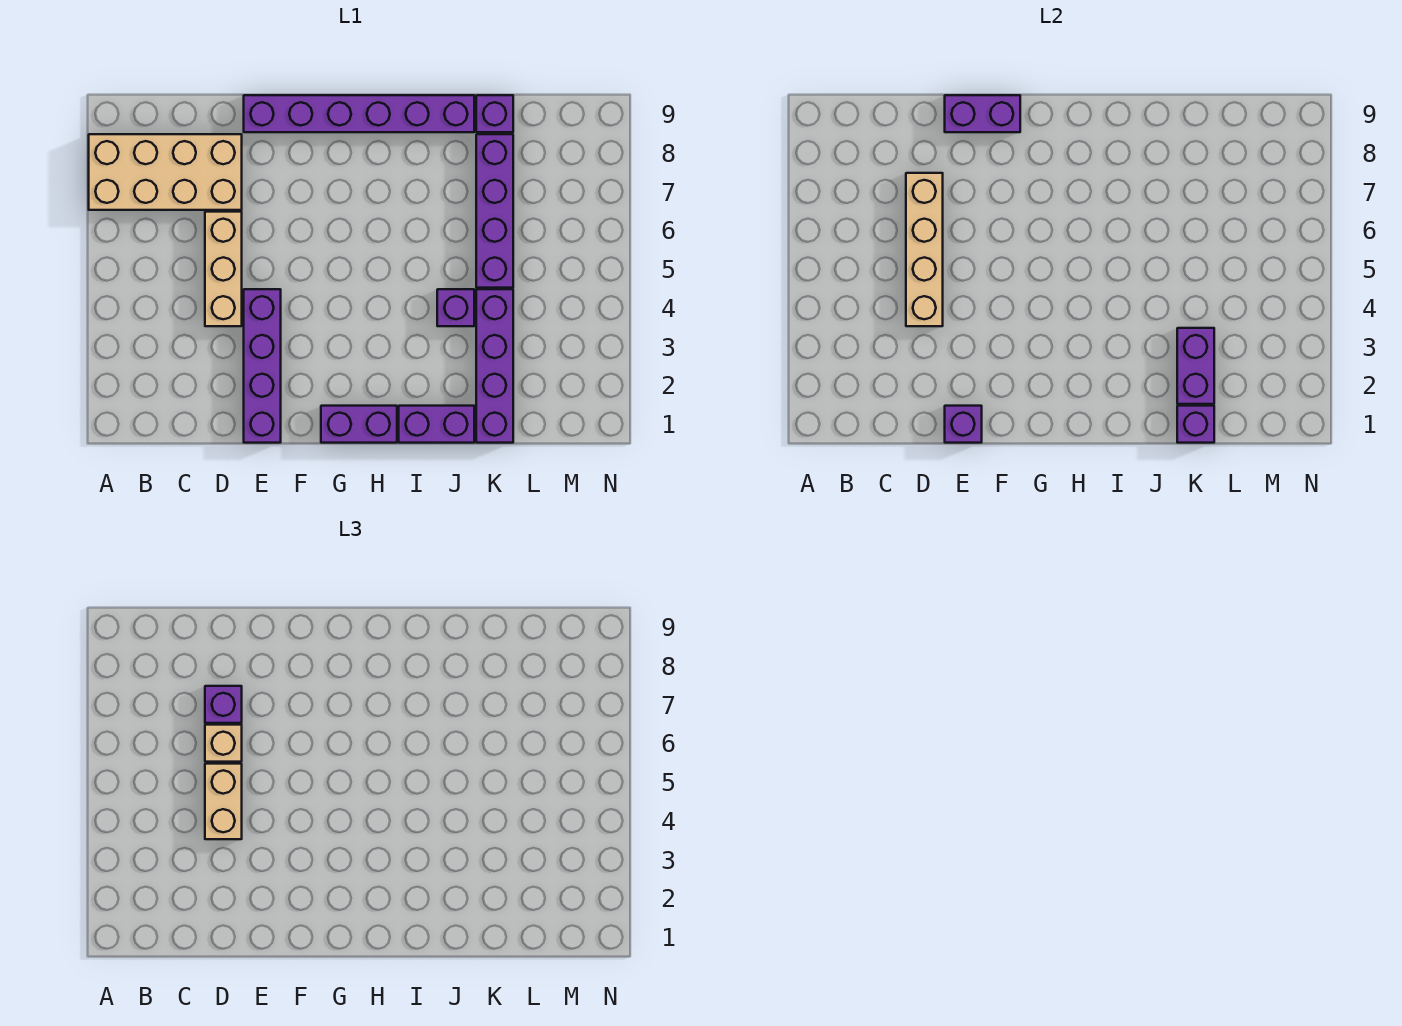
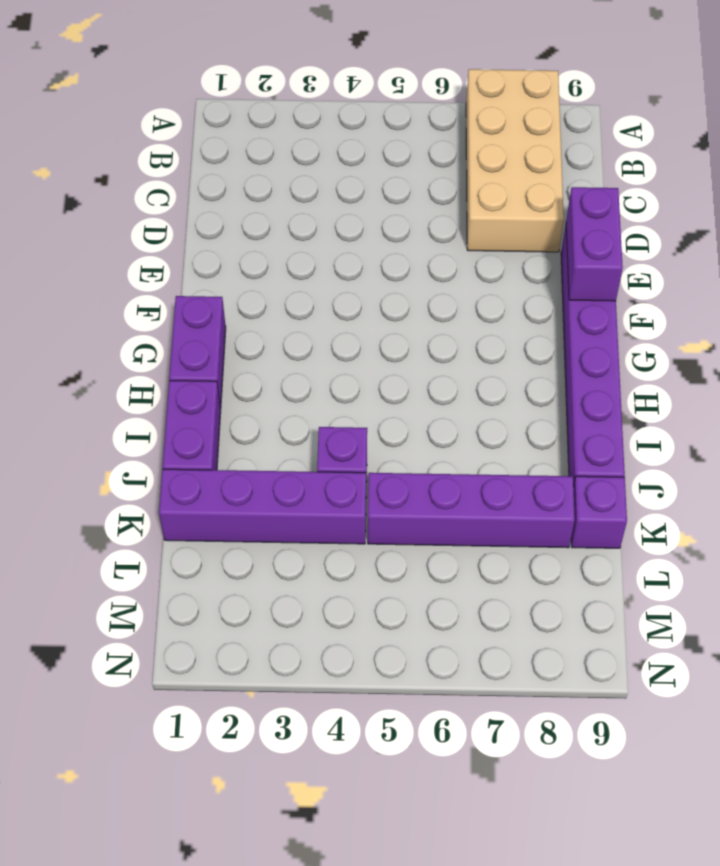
none -> tan 1x3 brick [205,212,242,326]
none -> purple 1x4 brick [244,289,281,443]
none -> tan 1x4 brick [906,173,943,326]

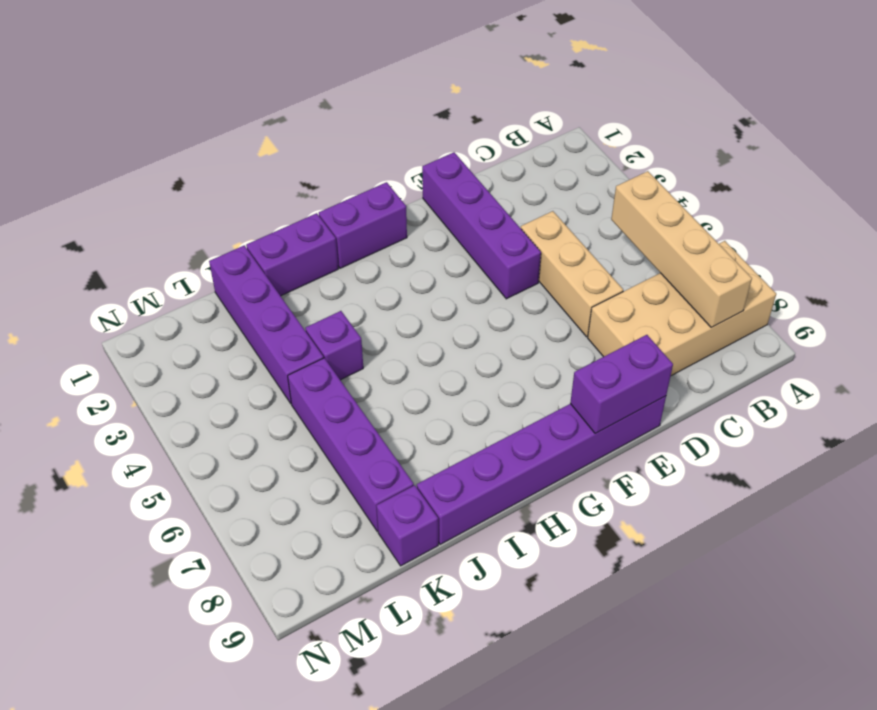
tan 1x4 brick [611,171,752,327] -> tan 1x4 brick moved to [906,173,943,326]
none -> purple 1x1 brick [945,406,982,443]
none -> purple 1x1 brick [1177,406,1214,443]
none -> purple 1x2 brick [1177,328,1214,404]

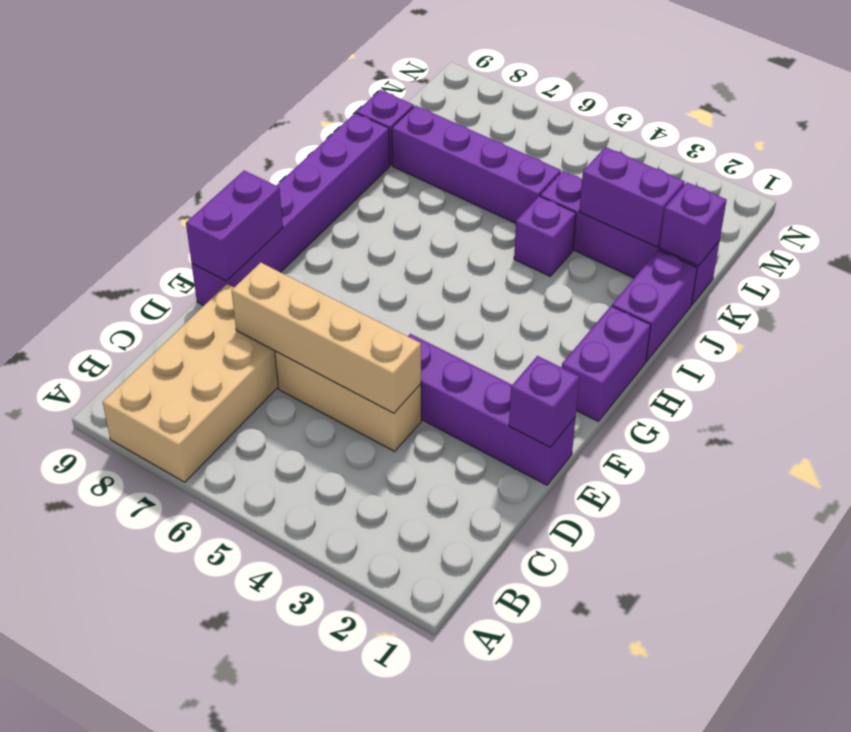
none -> tan 1x2 brick [205,764,242,839]
none -> tan 1x1 brick [205,725,242,762]
none -> purple 1x1 brick [205,686,242,723]

